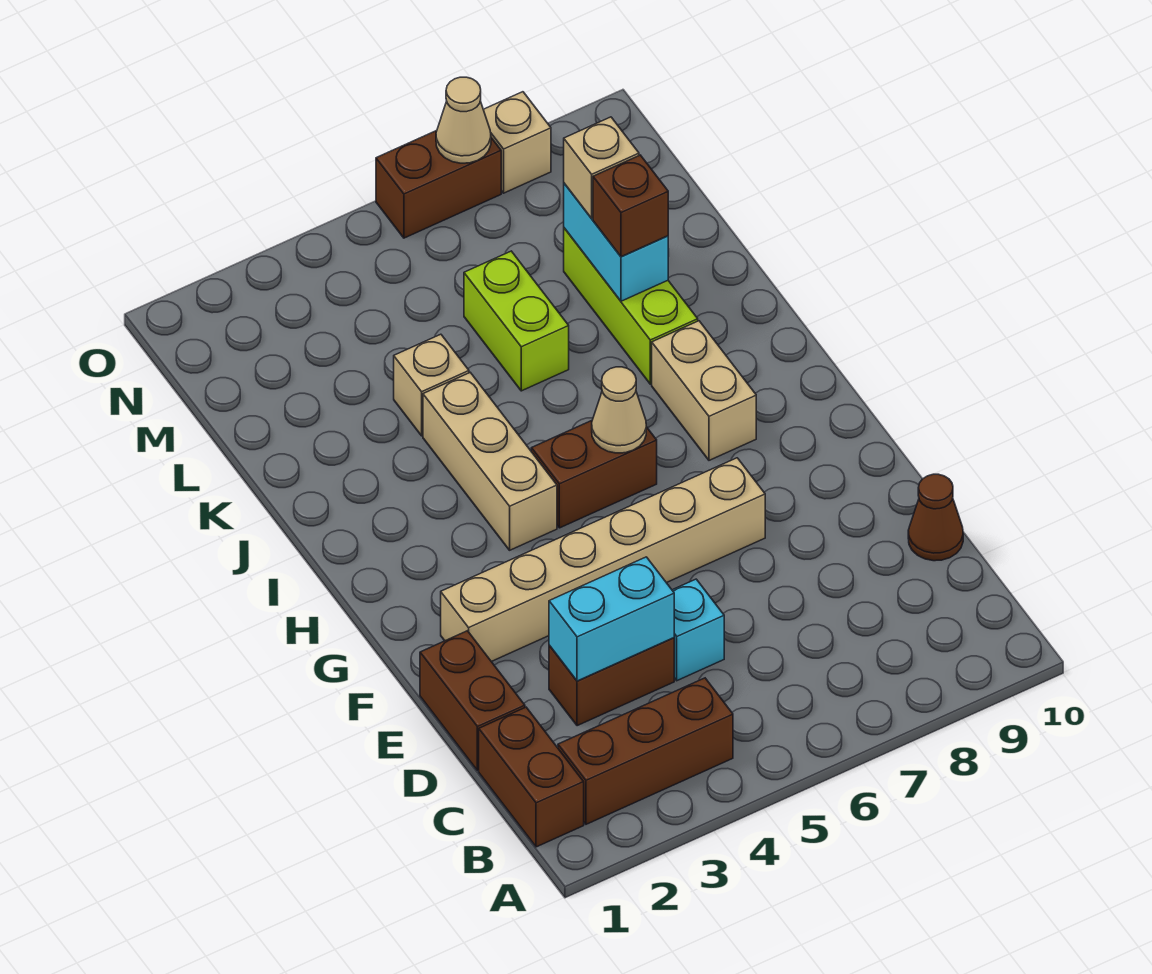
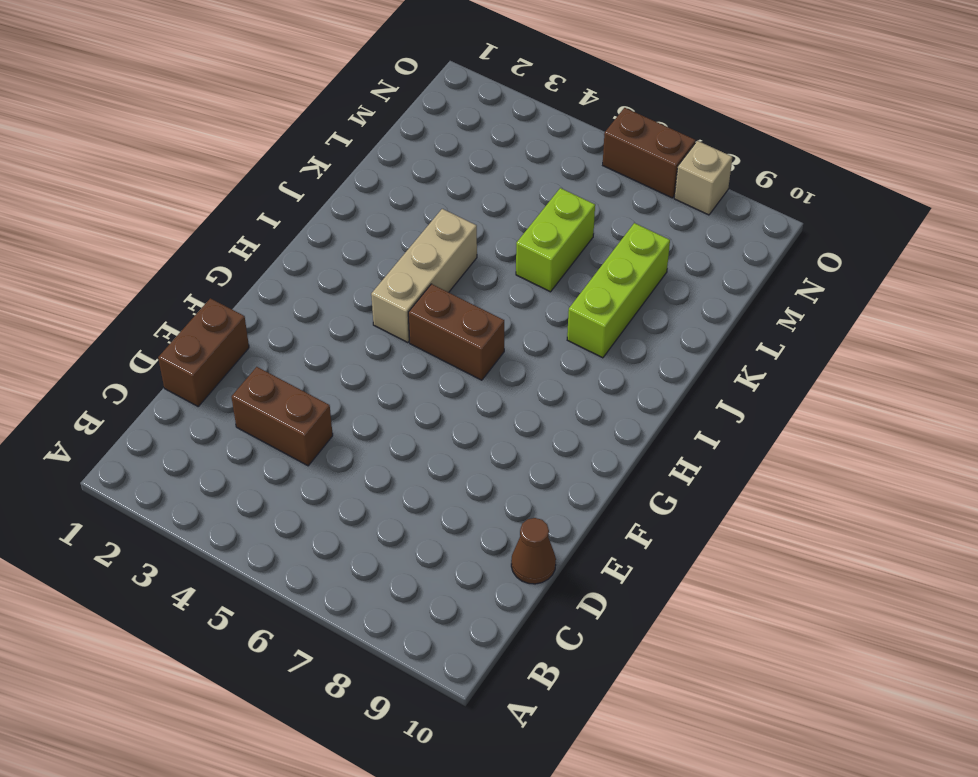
none -> brown 1x2 brick [479,707,584,847]
none -> brown 1x3 brick [558,678,733,824]
none -> cyan 1x1 brick [672,579,724,681]

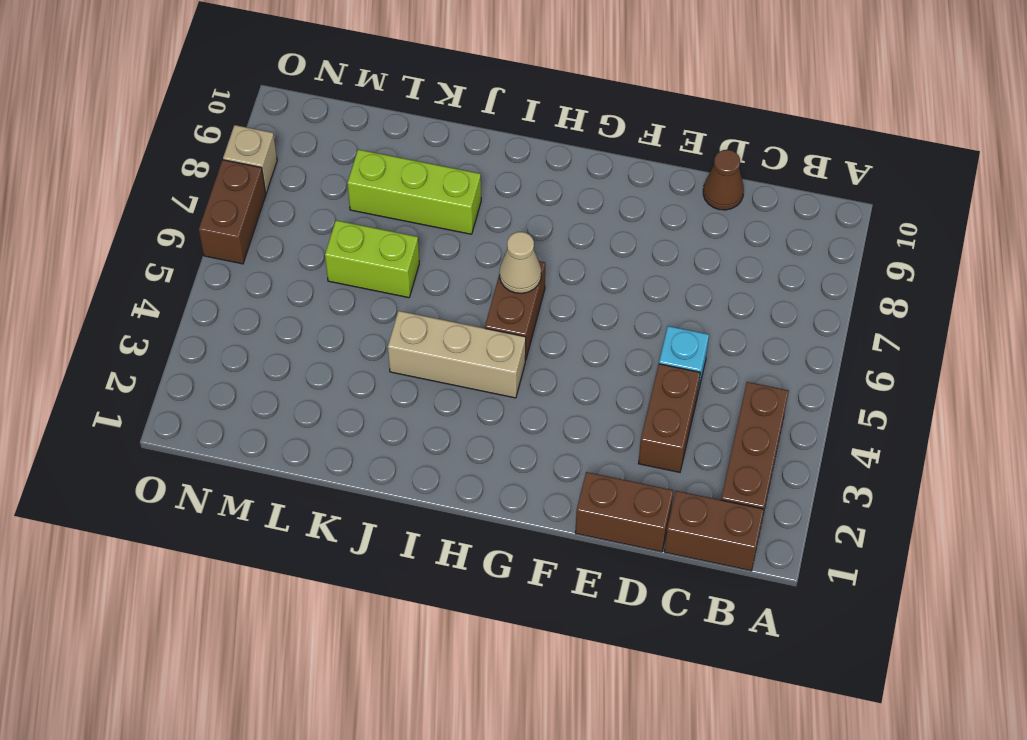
none -> tan 1x6 brick [441,458,765,662]
none -> tan 1x2 brick [652,321,756,460]
none -> tan 1x1 brick [394,334,469,436]

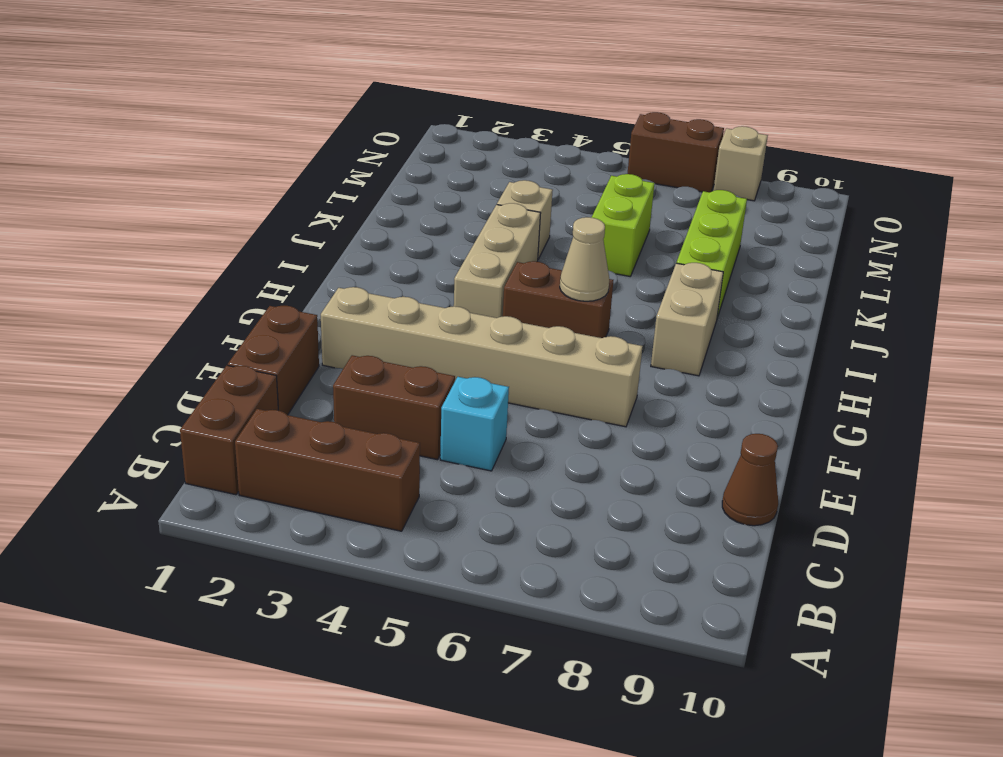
none -> cyan 1x2 brick [549,557,674,681]
none -> cyan 1x2 brick [564,184,668,301]
none -> tan 1x1 cone [436,77,491,163]

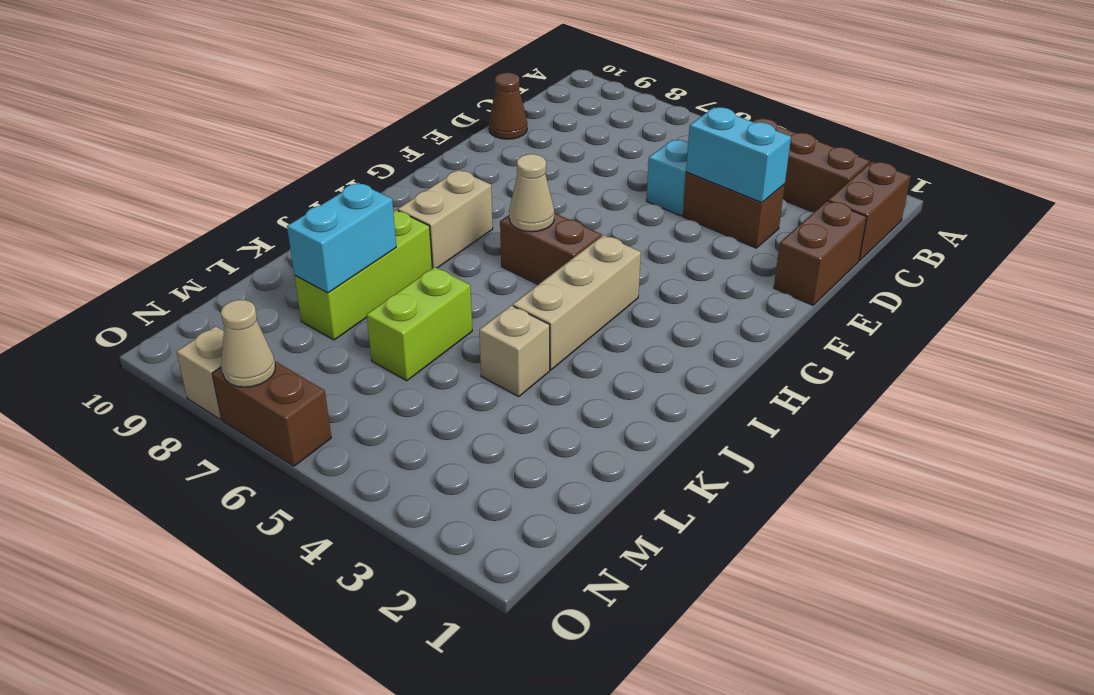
none -> tan 1x6 brick [441,458,765,662]
none -> brown 1x1 brick [593,155,668,257]
none -> tan 1x1 brick [564,117,639,219]

